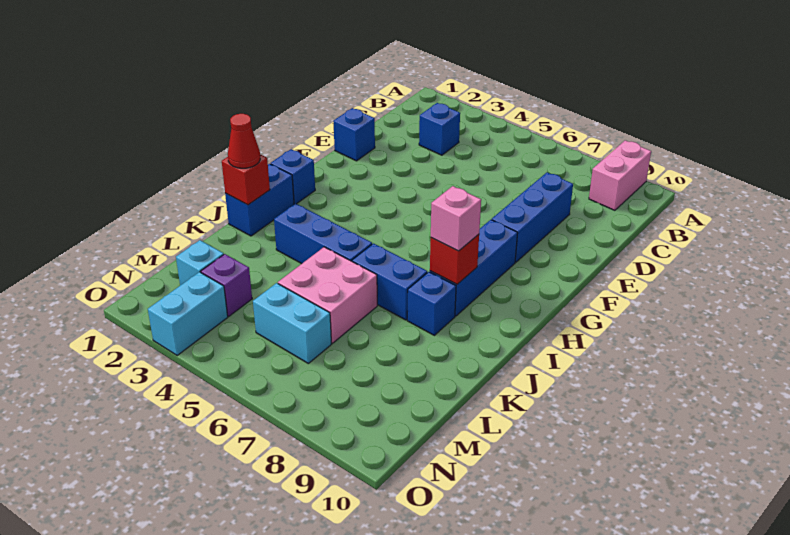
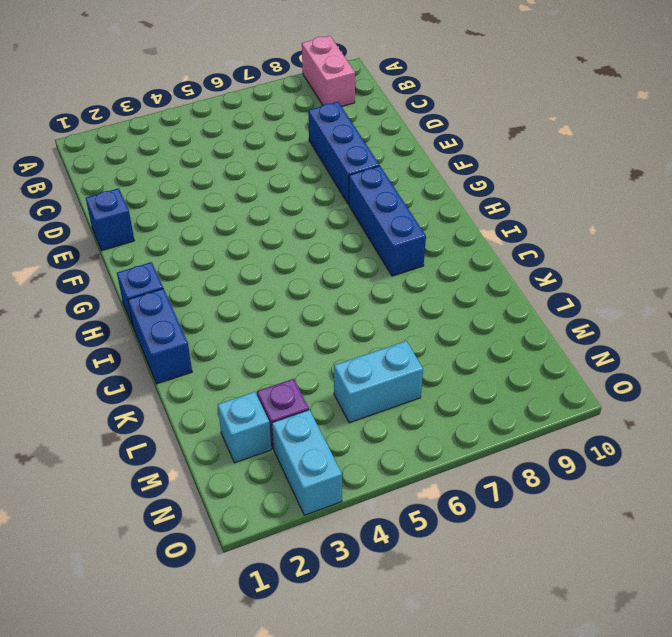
none -> blue 1x1 brick [419,103,460,155]
none -> blue 1x3 brick [274,204,372,264]
none -> blue 1x2 brick [352,243,427,320]

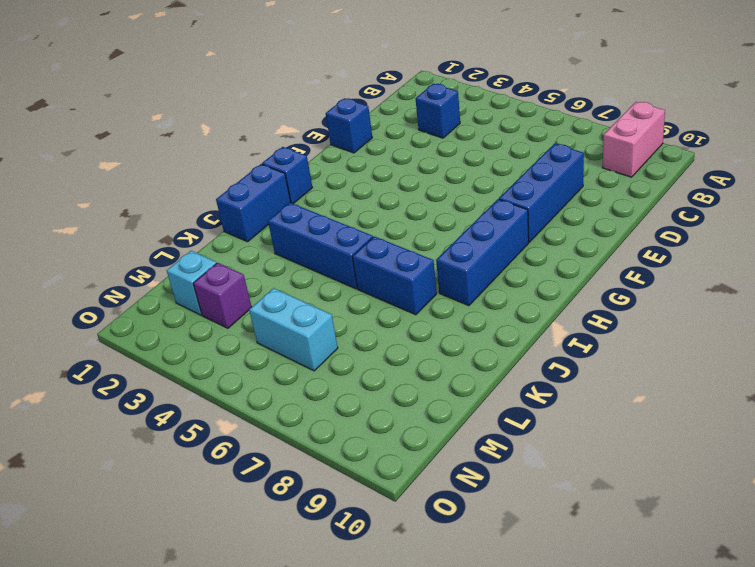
none -> blue 1x1 brick [407,272,456,335]
none -> pink 2x2 brick [278,247,377,343]
none -> cyan 1x2 brick [148,272,228,355]

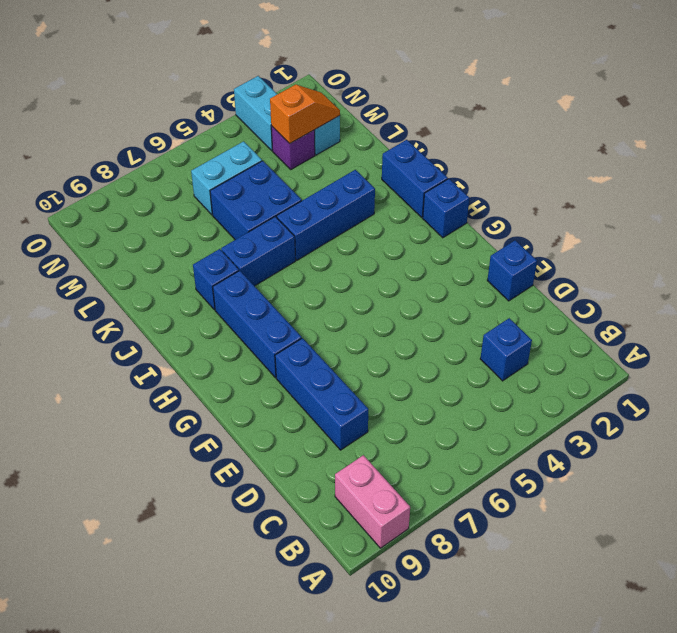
blue 2x2 brick [210,161,302,240] -> pink 2x2 brick [278,247,377,343]
orange 1x2 slope [270,85,340,144] -> none
none -> red 1x1 brick [430,234,479,284]
none -> red 1x1 brick [222,154,270,205]
none -> pink 1x1 brick [431,186,481,251]

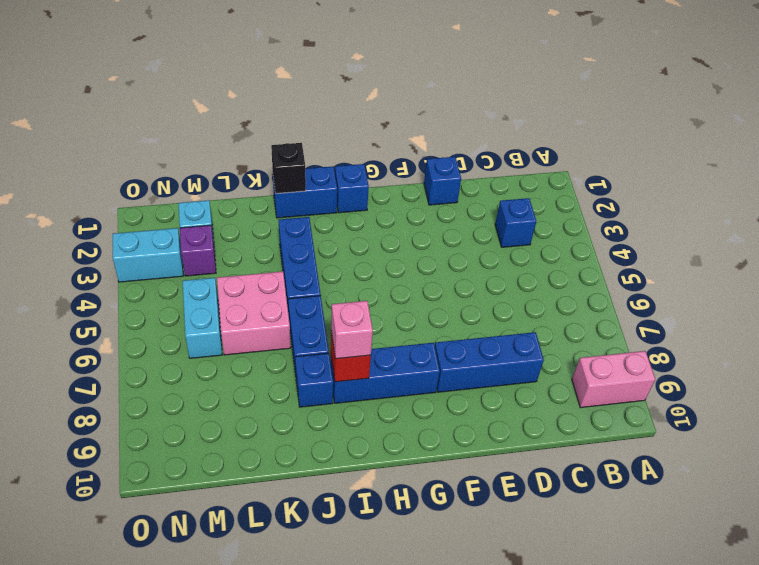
black 1x1 brick [271,143,306,194] -> red 1x1 brick [222,154,270,205]
none -> red 1x1 cone [228,114,260,168]

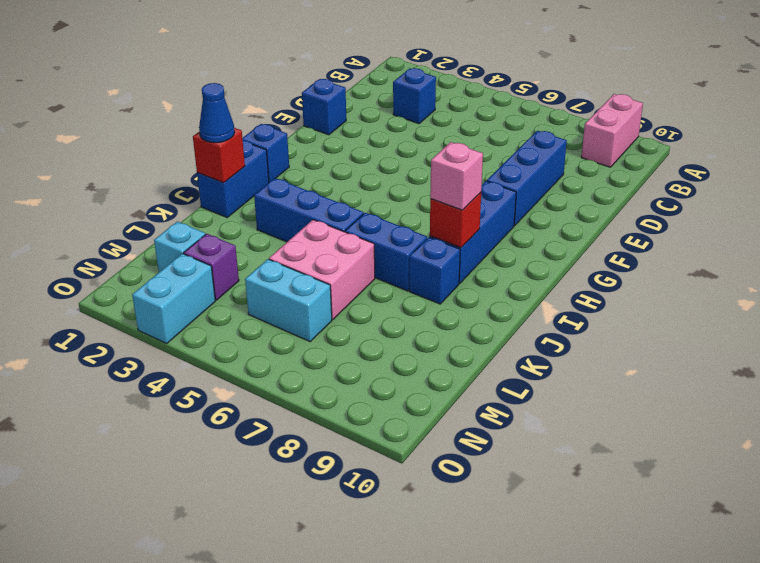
blue 1x1 cone [199,83,235,143] -> red 1x1 cone [228,114,260,168]

